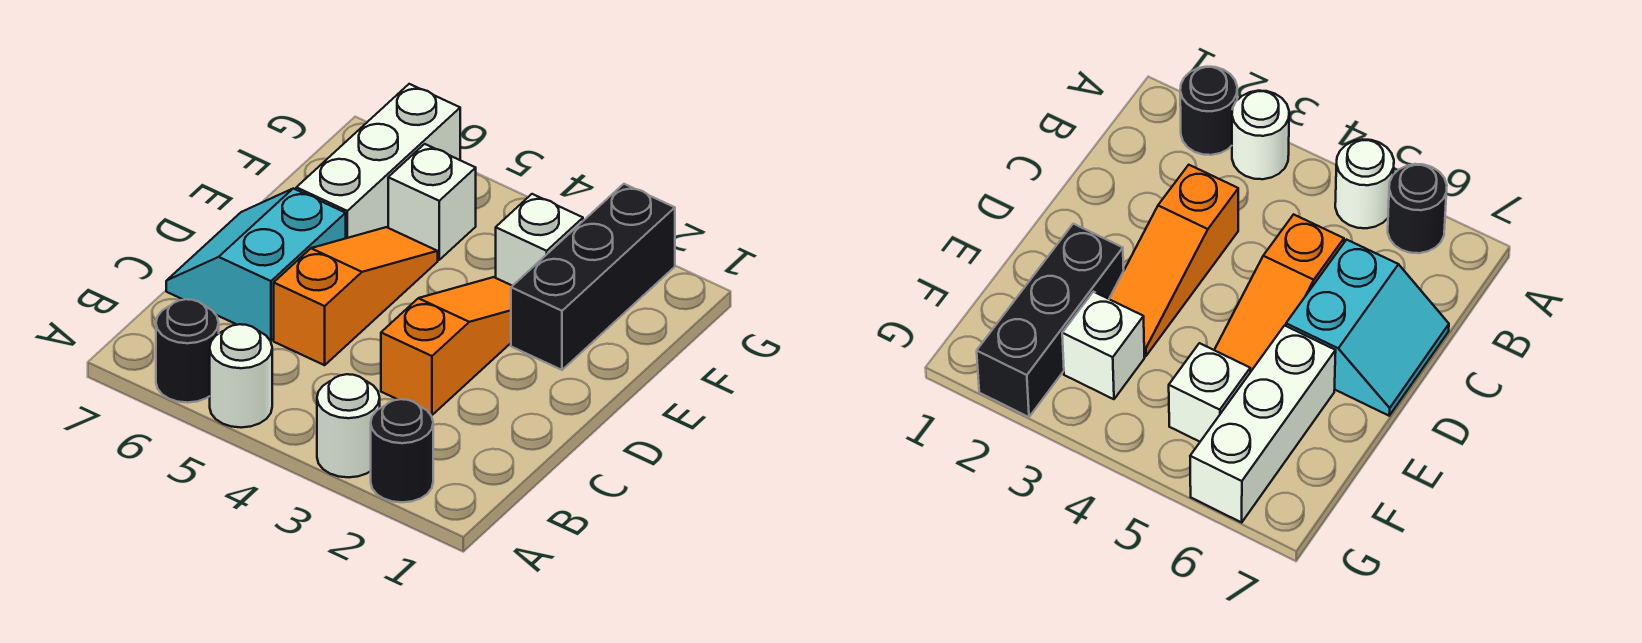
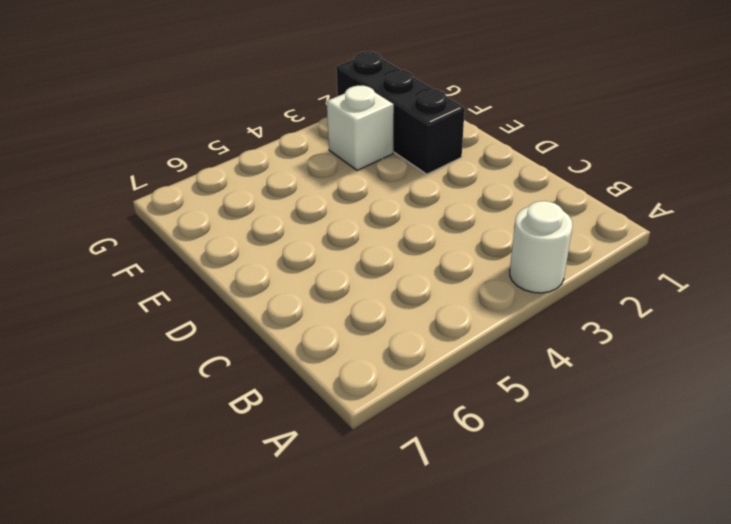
none -> black 1x1 round brick [371,399,433,502]
none -> white 1x1 round brick [210,324,272,428]

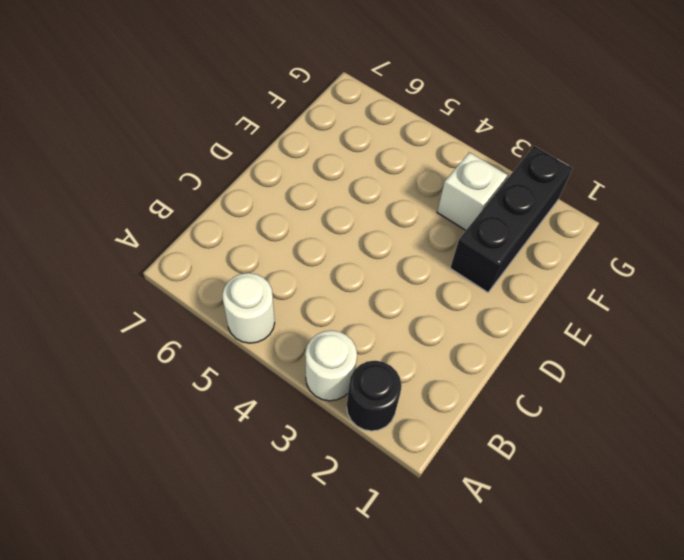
none -> black 1x1 round brick [156,299,219,403]
none -> orange 1x3 slope [381,277,512,415]

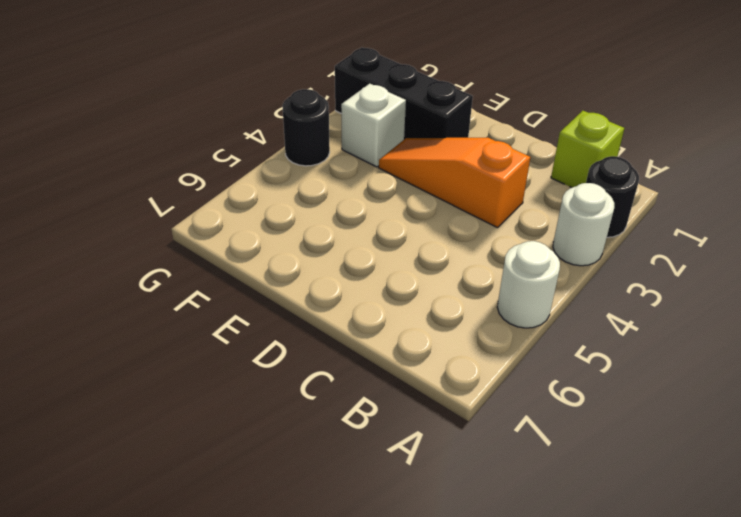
lime 1x1 brick [551,111,625,188] -> none
black 1x1 round brick [282,89,330,166] -> black 1x1 round brick moved to [156,299,219,403]
none -> orange 1x3 slope [274,227,438,365]
none -> cyan 2x2 slope [166,188,346,340]

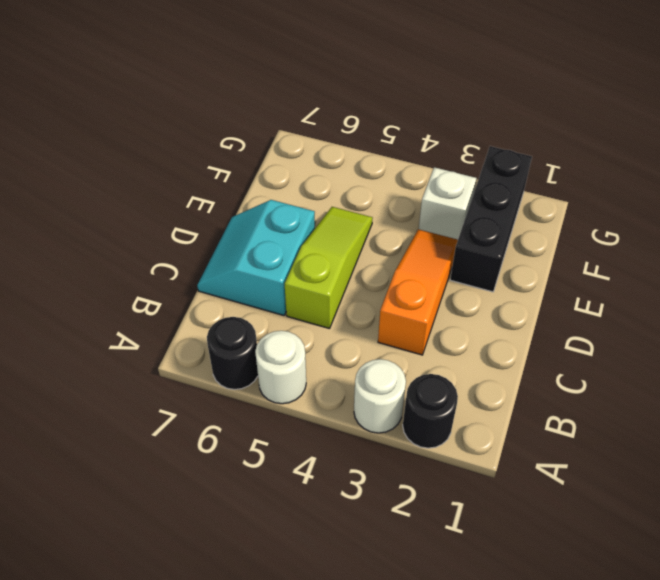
lime 1x3 slope [285,207,373,329] -> orange 1x3 slope [274,227,438,365]
none -> white 1x3 brick [296,84,460,238]
none -> white 1x1 brick [388,144,476,260]

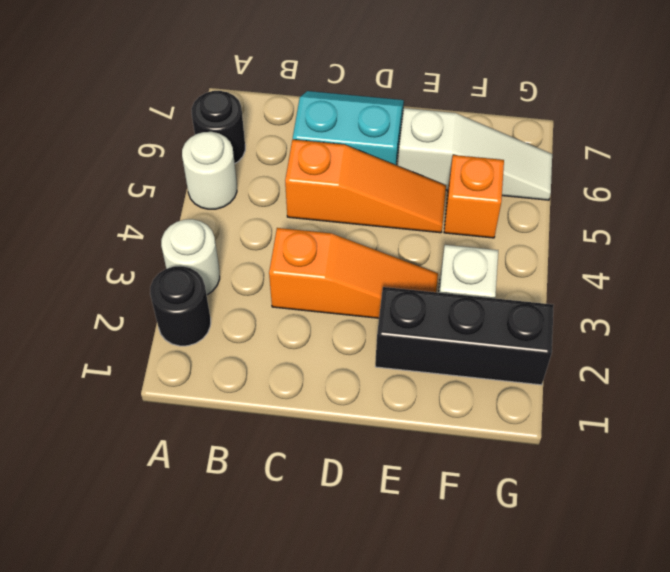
white 1x3 slope [398,108,552,200] -> white 1x3 brick [296,84,460,238]
orange 1x1 brick [444,155,504,238] -> white 1x1 brick [388,144,476,260]

